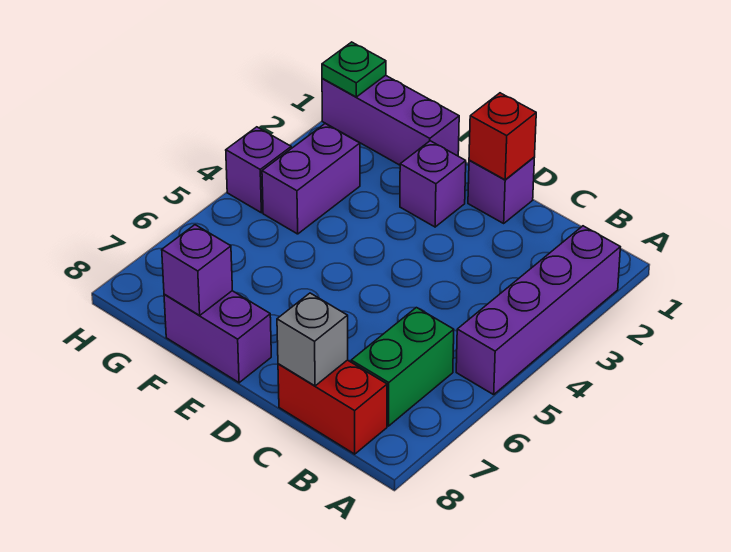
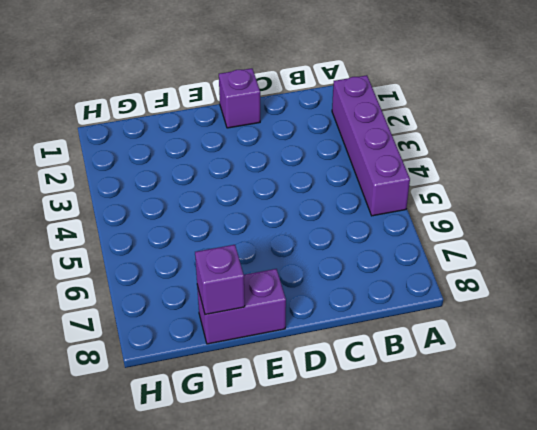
none -> green 1x2 brick [351,308,454,426]
none -> red 1x2 brick [278,360,387,454]
none -> purple 1x1 brick [400,141,466,227]

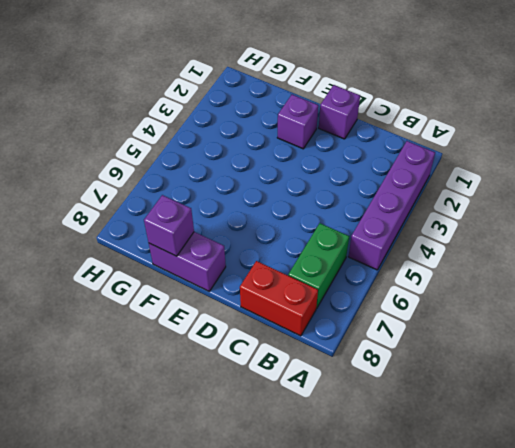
none -> purple 1x3 brick [322,75,459,165]
none -> purple 1x2 brick [262,124,360,234]
none -> purple 1x1 brick [226,127,291,213]

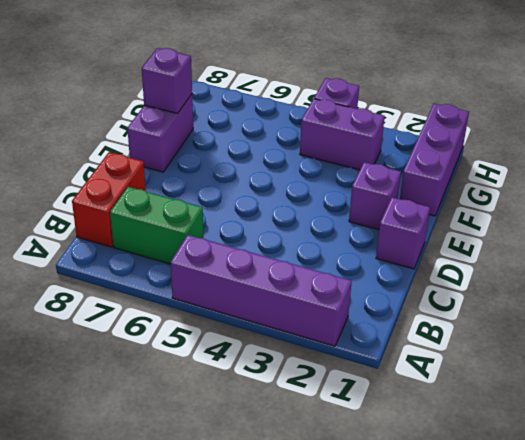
none -> grey 1x1 brick [277,293,348,386]
none -> red 1x1 brick [469,93,536,180]
none -> green 1x1 plate [322,42,386,97]

